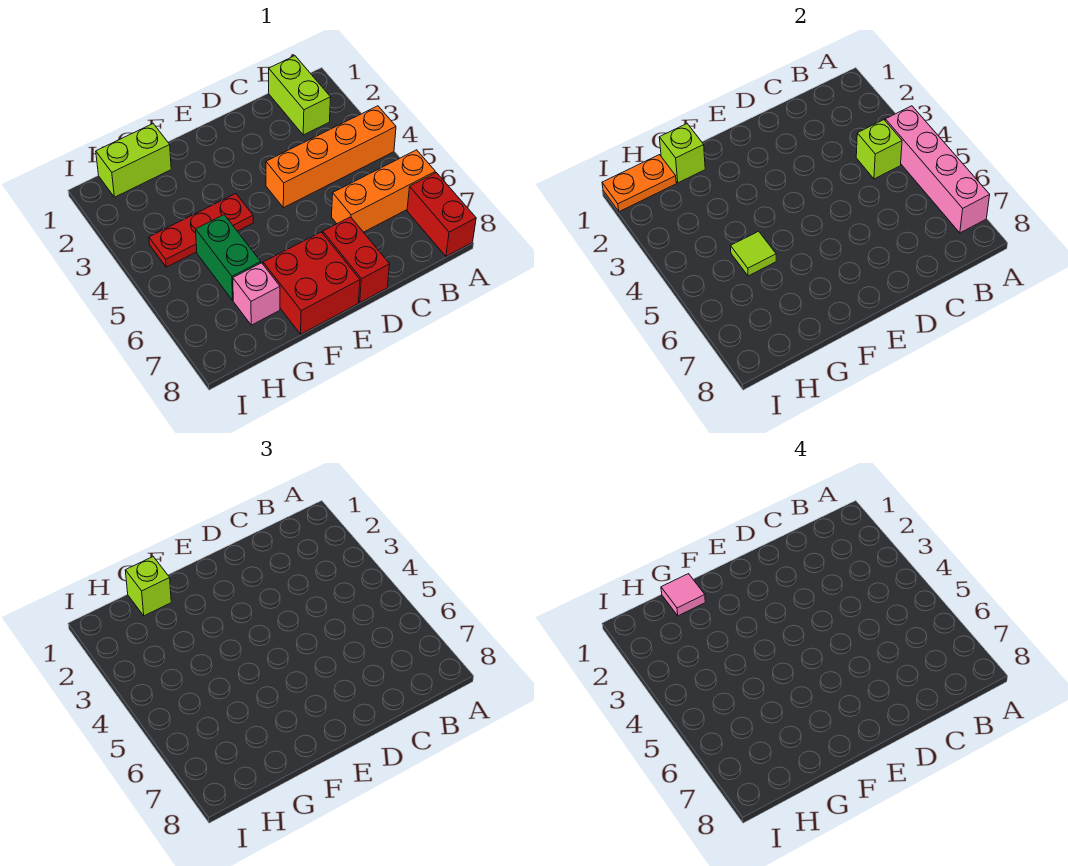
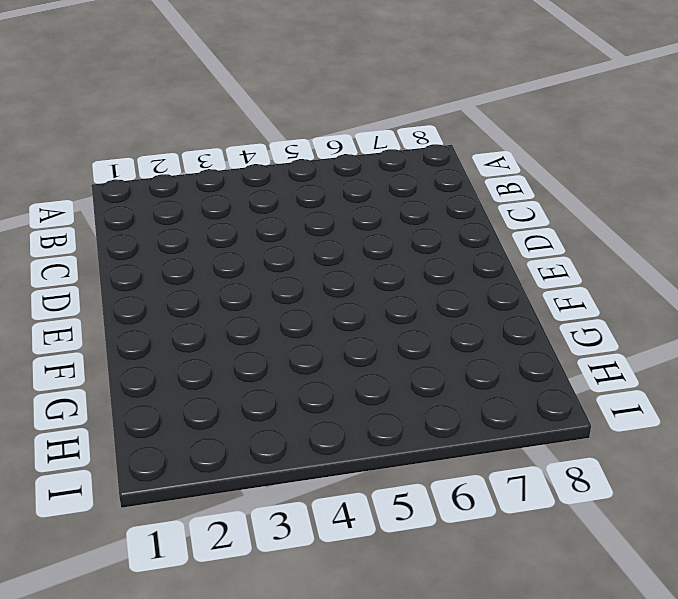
none -> orange 1x4 brick [266,106,396,208]
none -> orange 1x3 brick [332,150,435,232]
none -> red 1x2 brick [407,173,476,256]

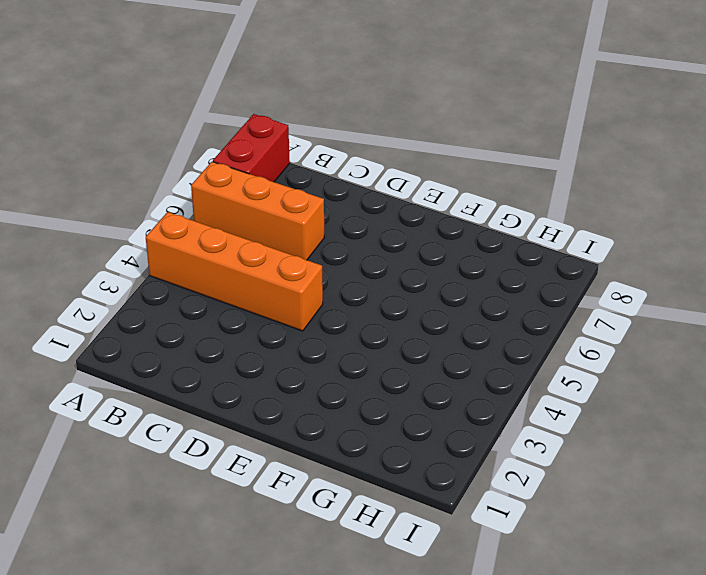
none -> lime 1x2 brick [269,56,331,135]
none -> red 1x2 brick [323,217,390,302]
none -> red 2x2 brick [263,232,360,334]

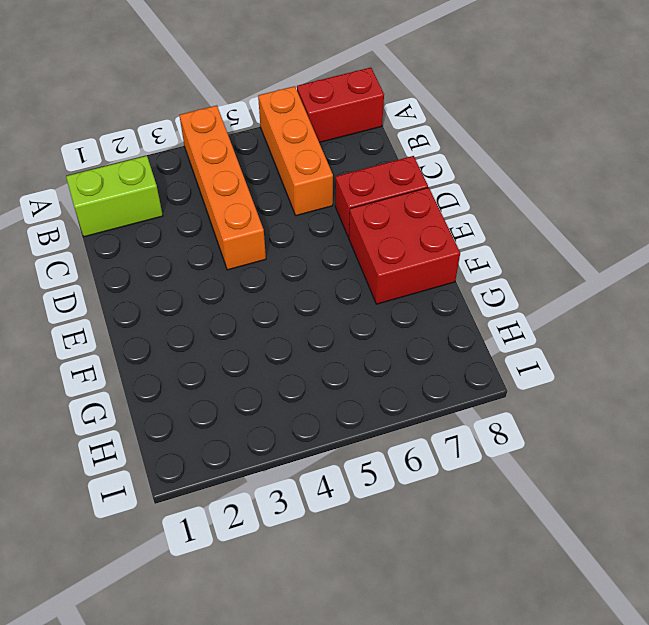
none -> red 1x3 plate [149,194,253,267]
none -> lime 1x2 brick [96,124,171,197]
none -> green 1x2 brick [196,215,261,300]

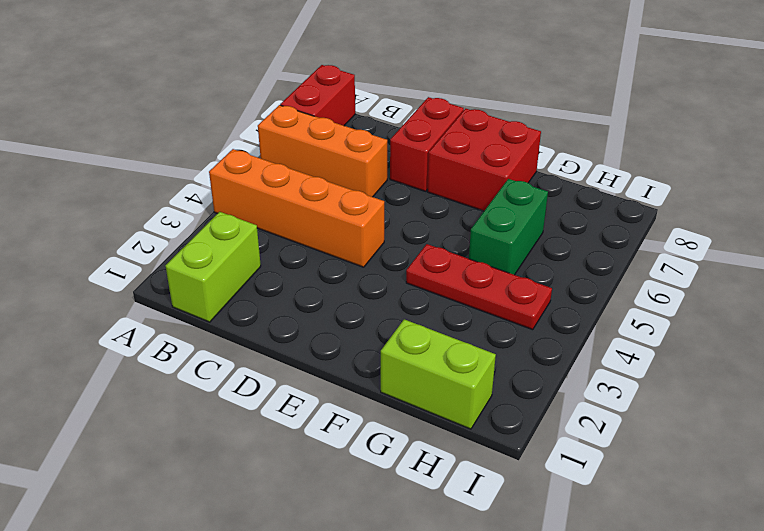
none -> pink 1x1 brick [233,263,280,325]
none -> pink 1x4 brick [885,106,990,233]
none -> lime 1x1 brick [856,120,902,179]

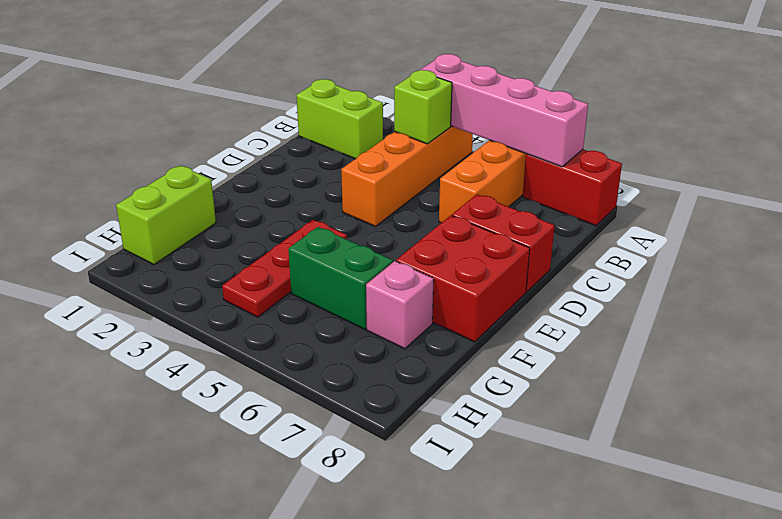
none -> lime 1x1 brick [659,124,705,183]
none -> lime 1x1 tile [731,231,776,276]
none -> orange 1x2 plate [602,155,676,212]

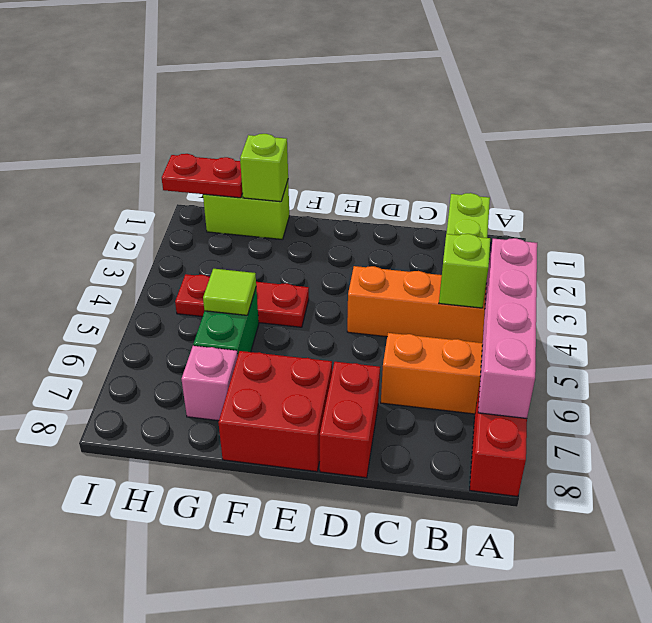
red 1x2 plate [162,154,243,198] -> orange 1x2 plate [602,155,676,212]
none -> lime 1x1 brick [125,557,171,616]
none -> pink 1x1 tile [661,574,705,616]

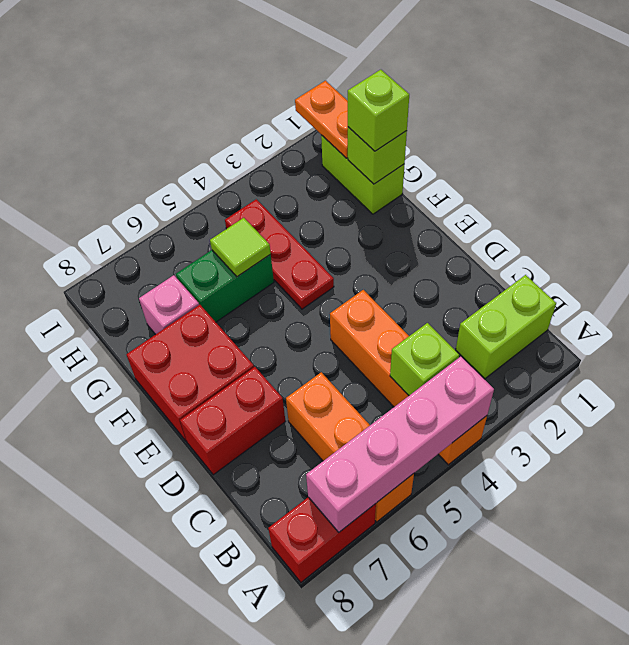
none -> pink 1x1 tile [661,574,705,616]

